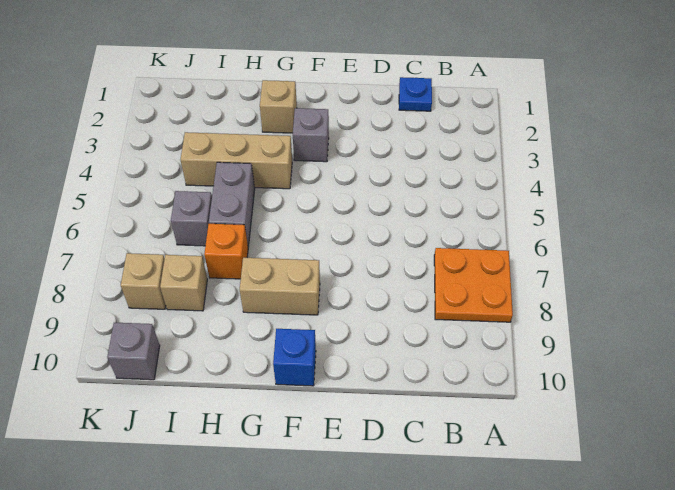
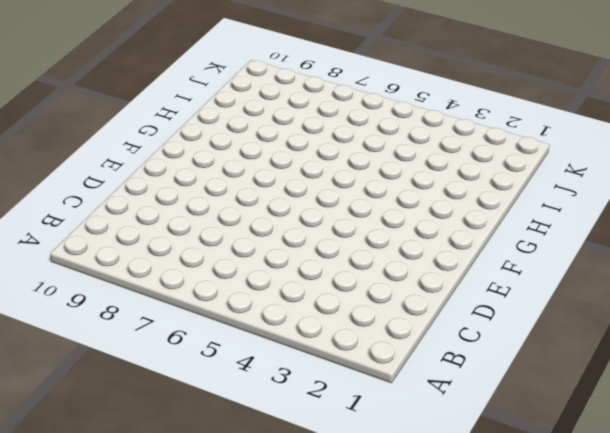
none -> orange 2x2 plate [434,248,513,322]
none -> blue 1x1 plate [399,77,432,111]
none -> grey 1x1 brick [293,108,329,162]

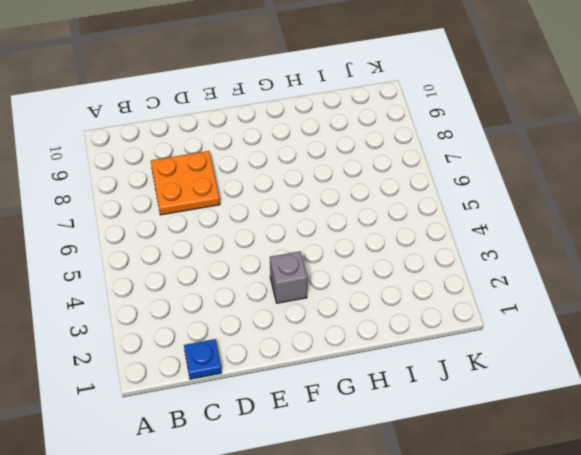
orange 2x2 plate [151,151,220,215] -> orange 2x2 plate moved to [434,248,513,322]
none -> tan 1x2 brick [240,258,320,315]
none -> blue 1x1 brick [273,329,316,386]
none -> tan 1x1 brick [260,80,297,133]

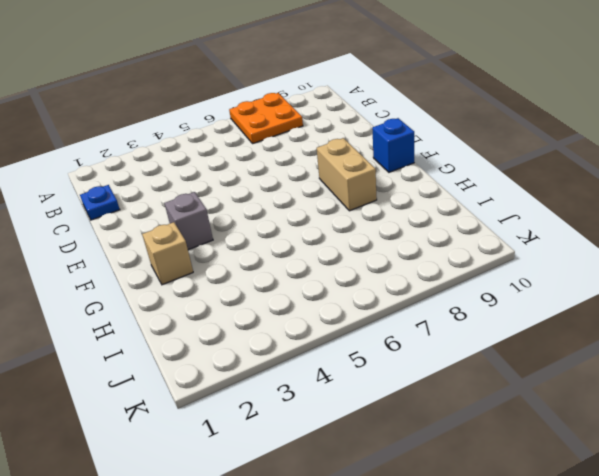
none -> tan 1x3 brick [181,132,292,189]
none -> grey 1x2 brick [209,162,255,247]
none -> orange 1x1 brick [204,224,248,279]

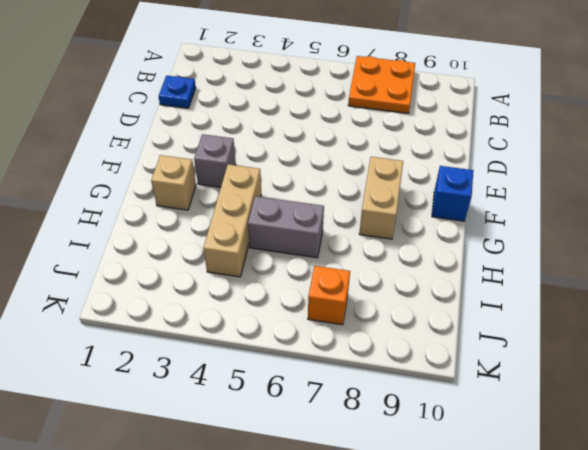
orange 1x1 brick [308,266,350,325] -> orange 1x1 brick moved to [204,224,248,279]
none -> grey 1x1 brick [171,191,212,246]
none -> tan 1x1 brick [160,255,207,311]
none -> tan 1x1 brick [121,253,166,309]

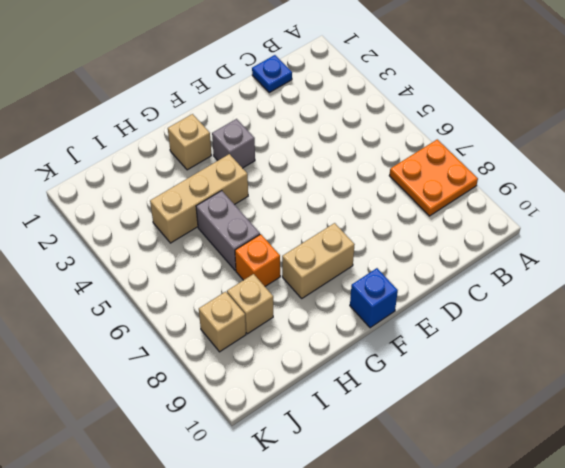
none -> grey 1x1 brick [171,191,212,246]
none -> grey 1x1 brick [107,323,160,380]

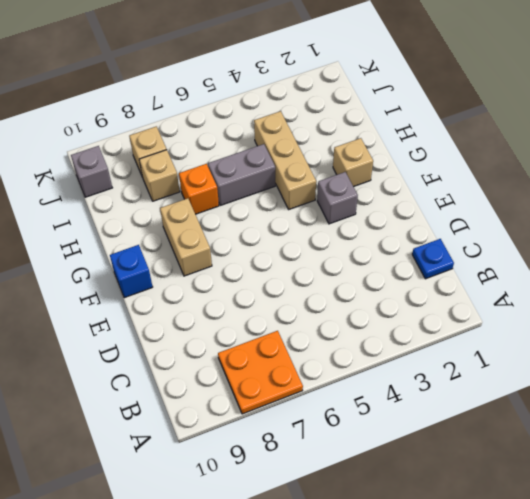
none -> grey 1x1 brick [171,191,212,246]

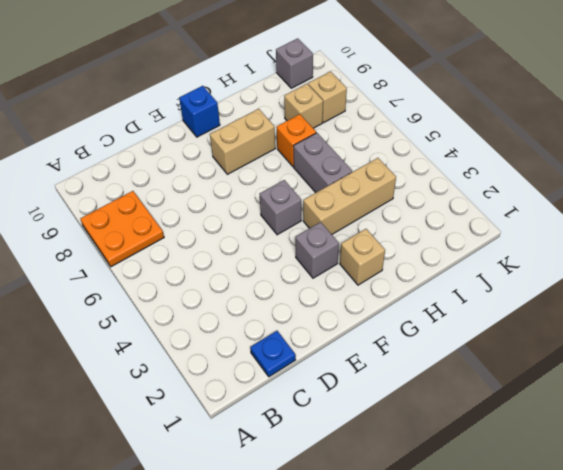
grey 1x1 brick [260,180,301,235] -> grey 1x1 brick moved to [171,191,212,246]

